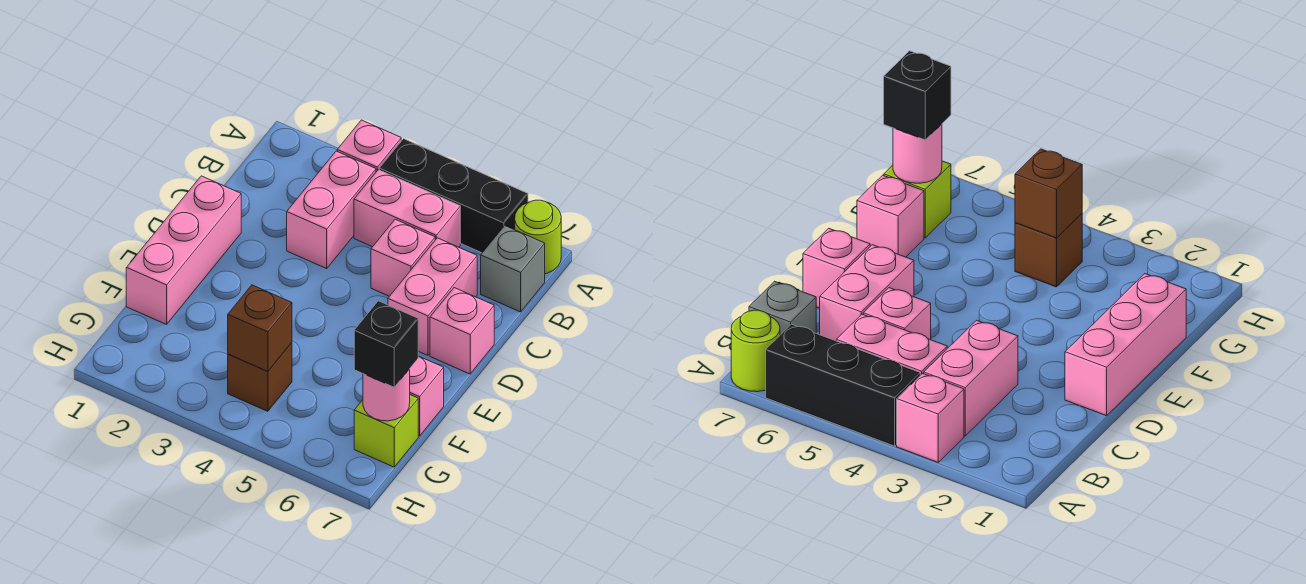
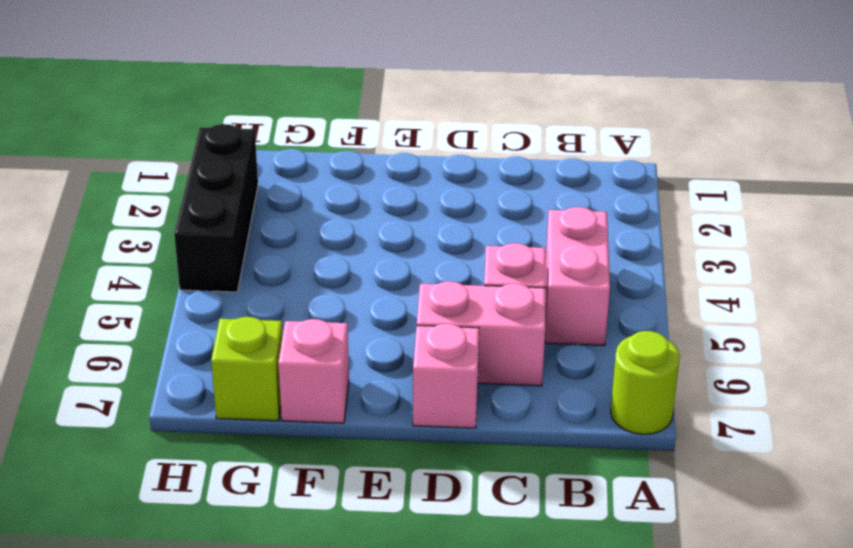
black 1x3 brick [174,124,258,292] -> black 1x3 brick moved to [379,139,528,253]
none -> pink 1x1 brick [337,120,401,172]
none -> pink 1x2 brick [287,151,376,269]
none -> grey 1x1 brick [481,226,545,312]

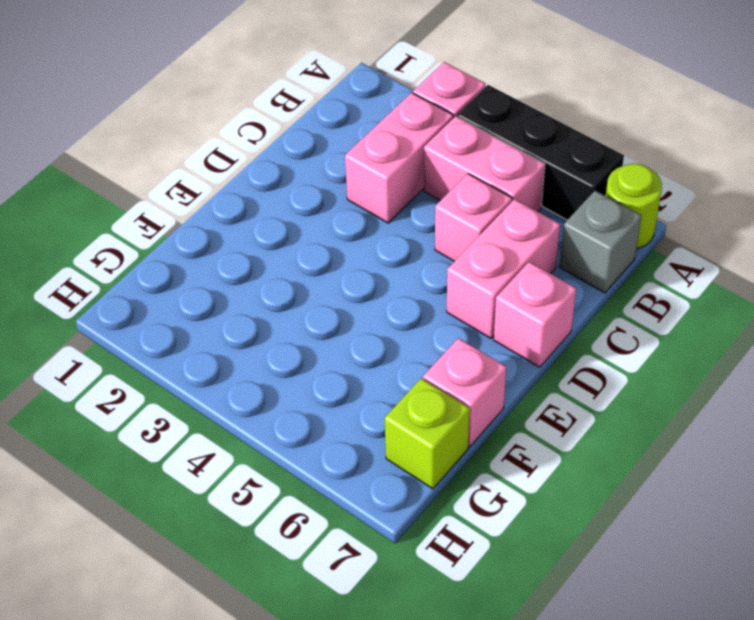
none -> pink 1x3 brick [126,176,241,324]
none -> brown 1x1 brick [228,343,292,411]
none -> brown 1x1 brick [228,285,292,371]

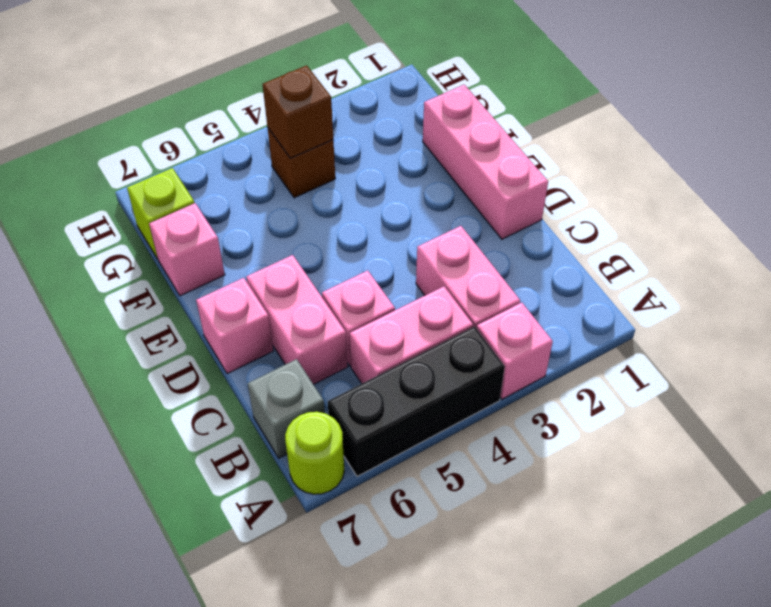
none -> pink 1x1 round brick [363,369,410,421]
none -> black 1x1 brick [354,301,418,387]

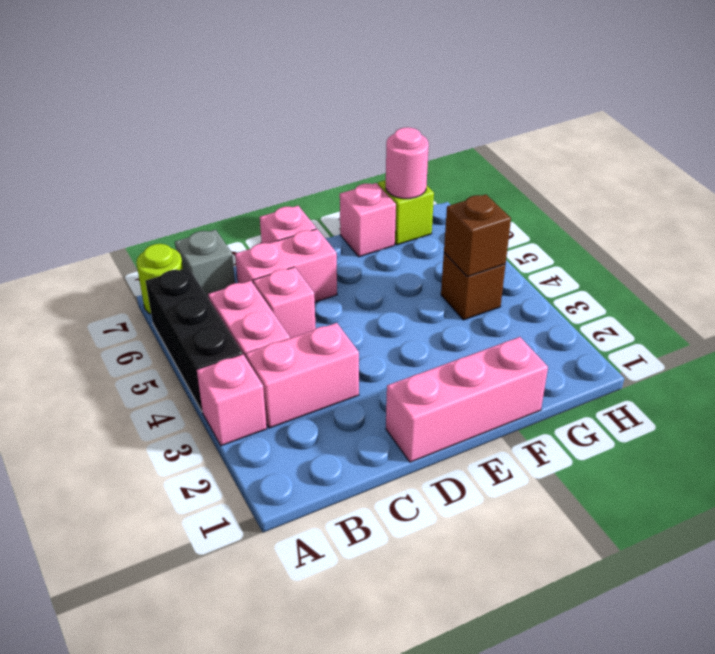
none -> black 1x1 brick [354,301,418,387]

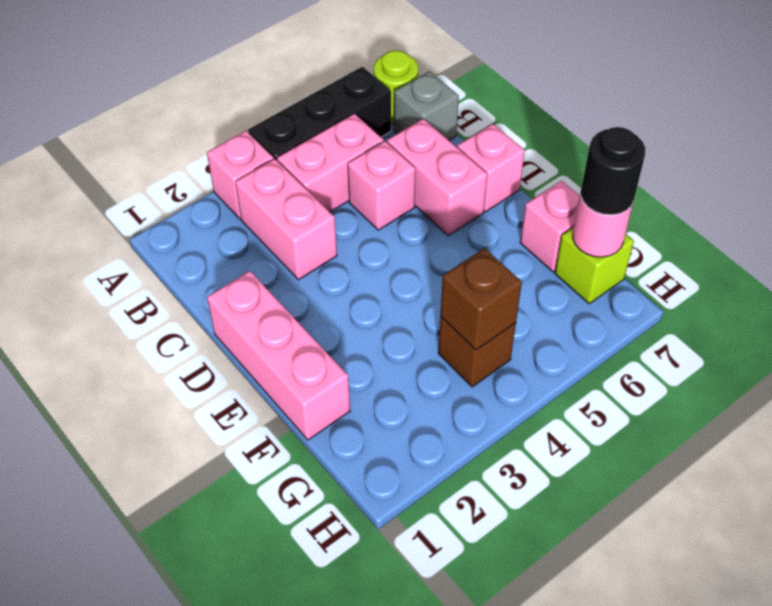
black 1x1 round brick [581,127,645,215] -> black 1x1 brick [354,301,418,387]

